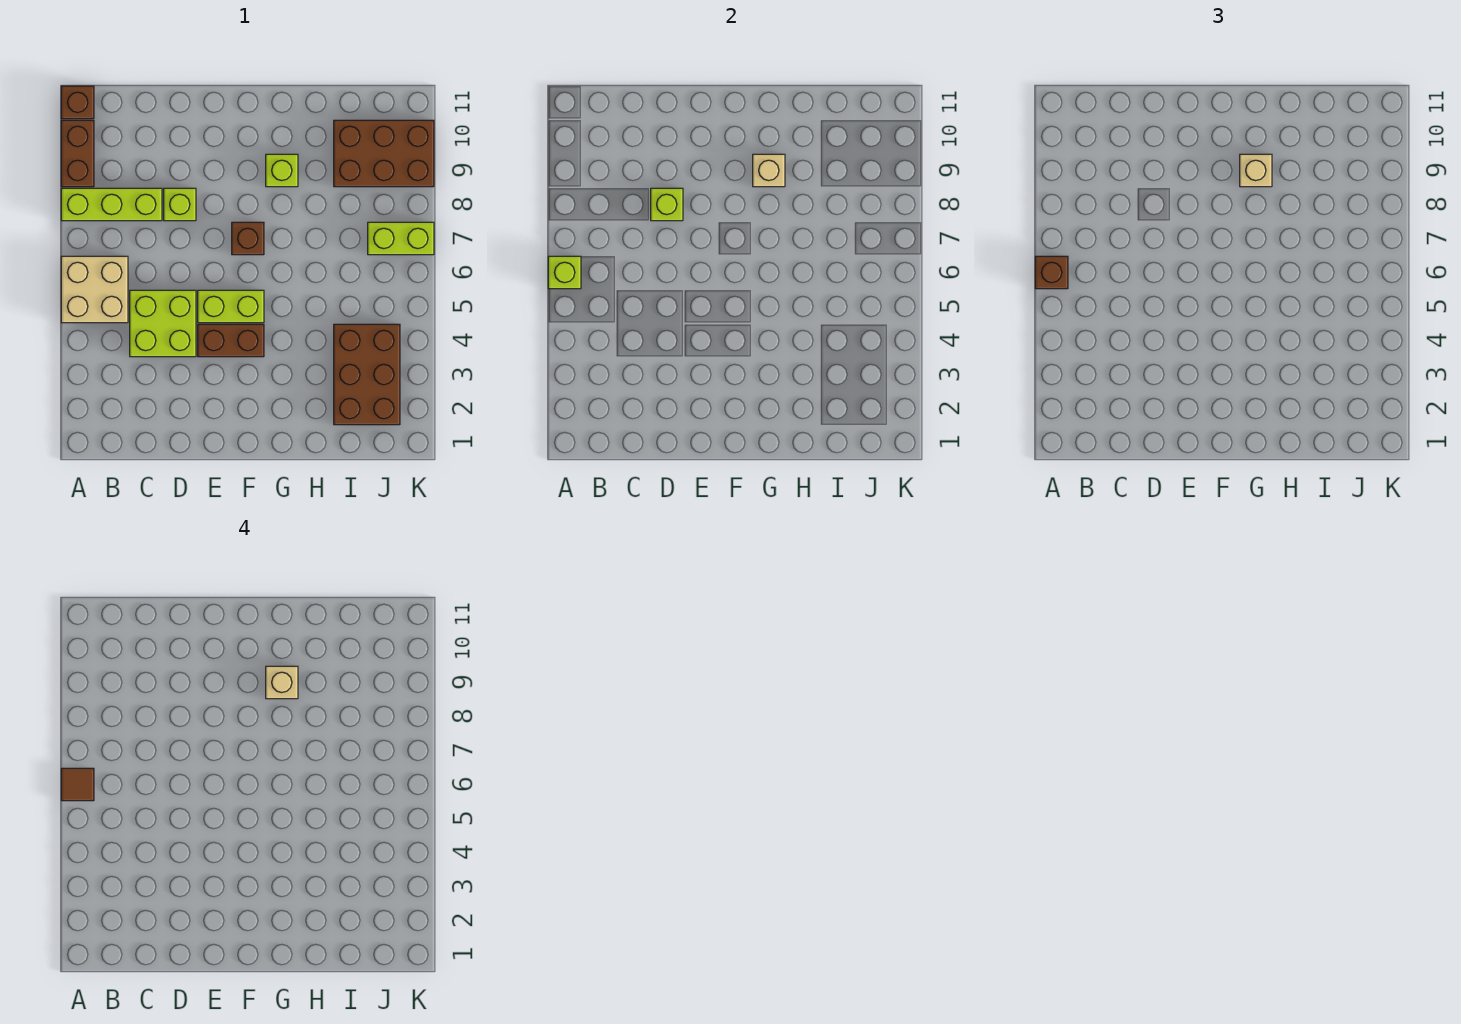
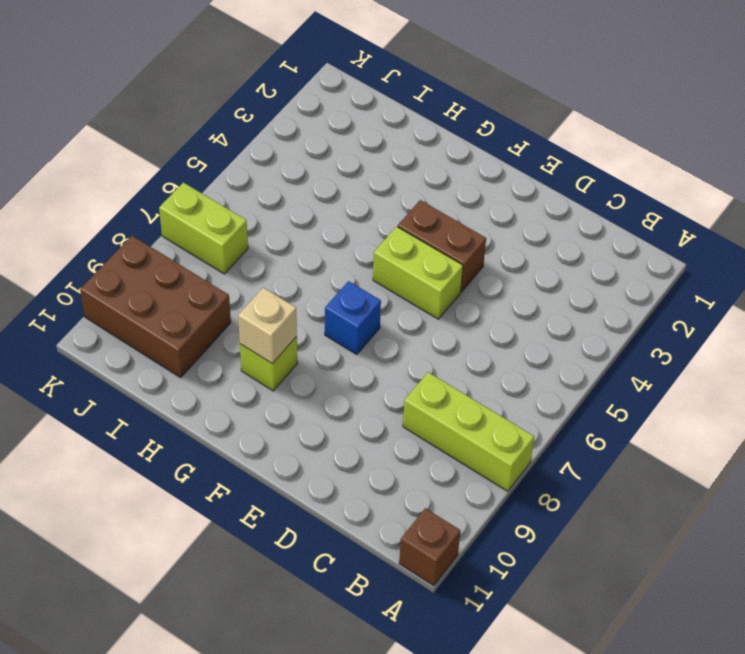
blue 1x1 brick [325,281,381,355] -> brown 1x1 brick [232,222,264,255]
none -> tan 2x2 brick [61,256,128,323]
none -> brown 1x2 brick [61,120,94,187]
none -> lime 2x2 brick [130,290,196,357]

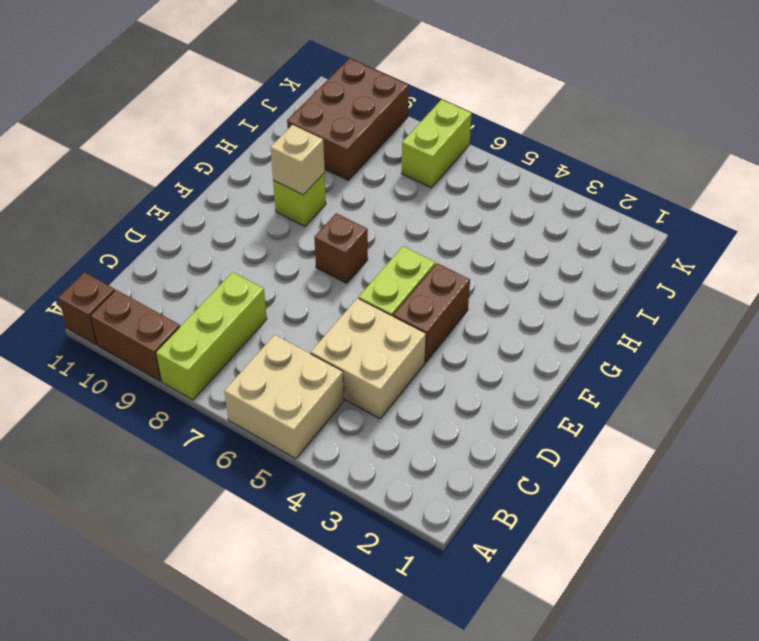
tan 2x2 brick [311,298,426,419] -> lime 2x2 brick [130,290,196,357]
none -> lime 1x1 brick [164,188,196,221]
none -> brown 2x3 brick [334,324,400,425]
none -> lime 1x1 brick [548,256,581,289]

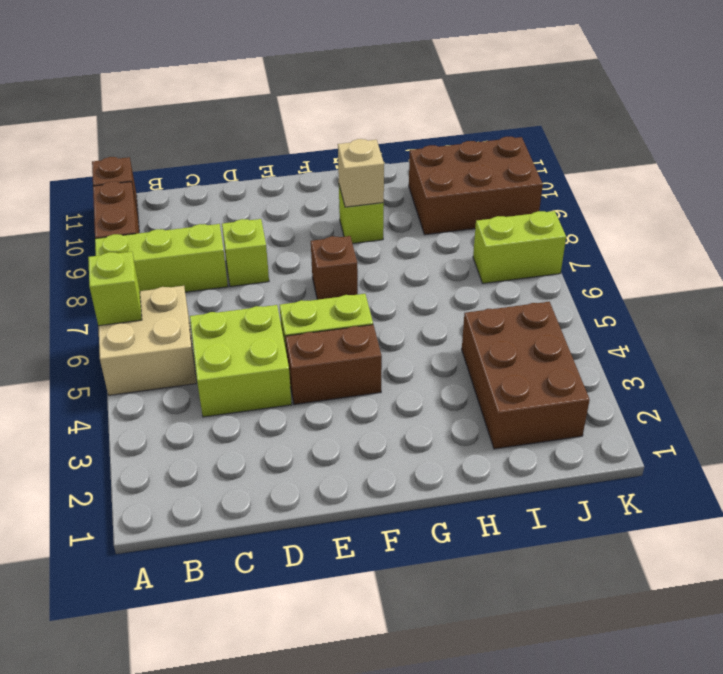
none -> lime 1x1 brick [651,188,683,221]
none -> brown 1x1 brick [1035,256,1068,289]
none -> tan 1x1 brick [1240,154,1272,187]

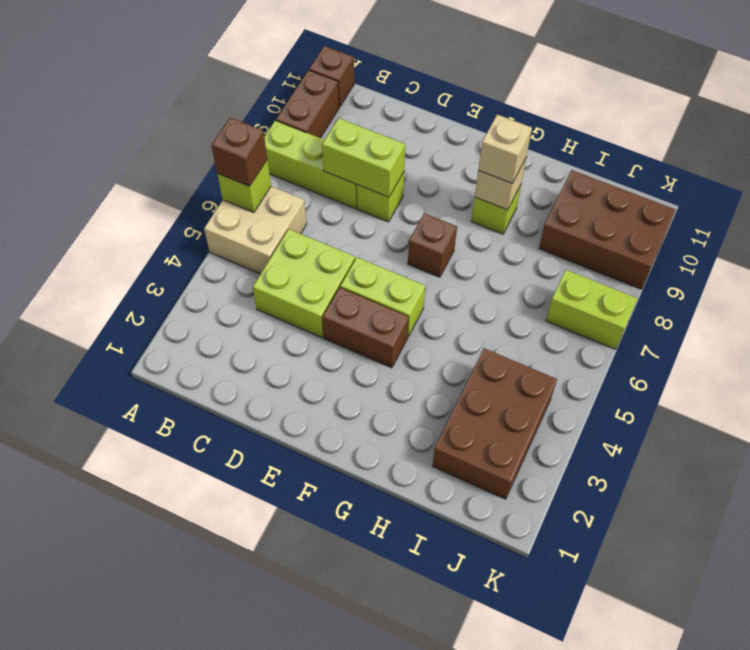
lime 1x2 brick [322,118,405,197] -> lime 1x1 brick [651,188,683,221]
none -> brown 1x1 tile [61,768,94,801]
none -> tan 1x1 brick [266,666,298,699]

